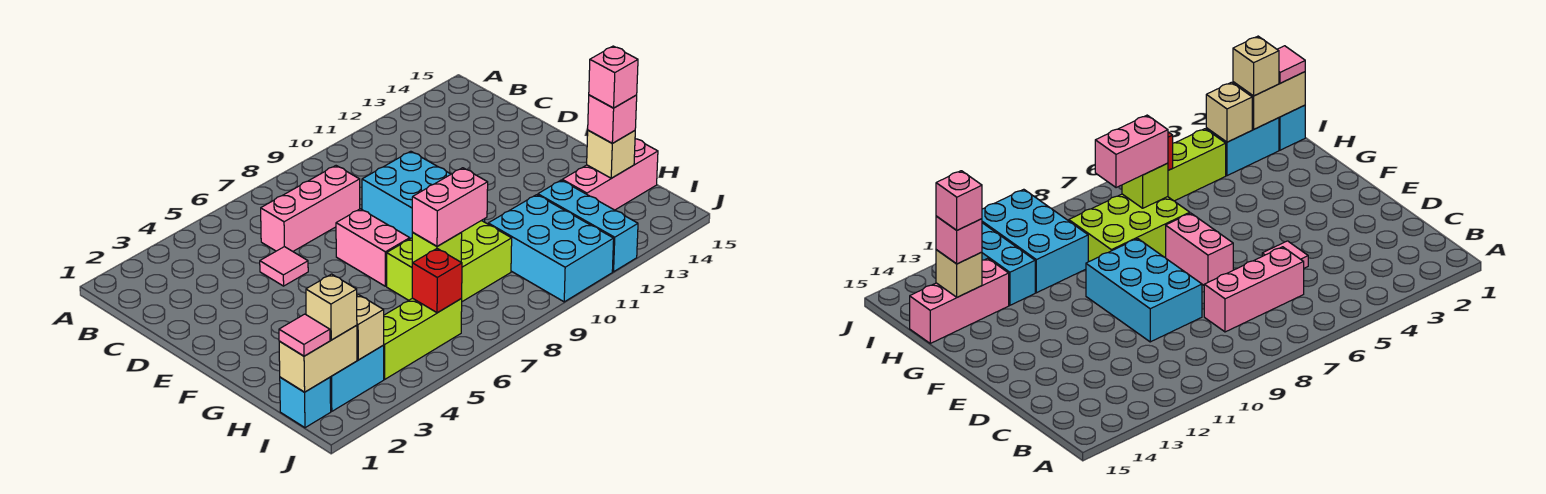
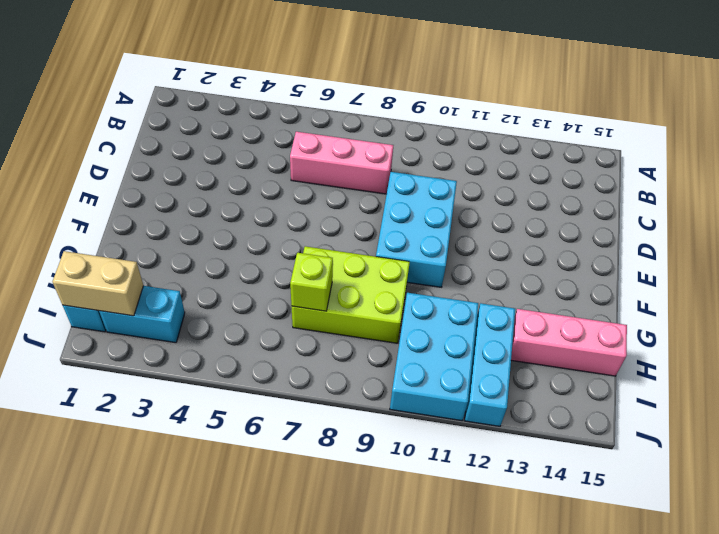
none -> pink 1x1 tile [260,247,308,286]
none -> pink 1x2 brick [336,209,410,286]
none -> lime 1x3 brick [383,298,462,379]

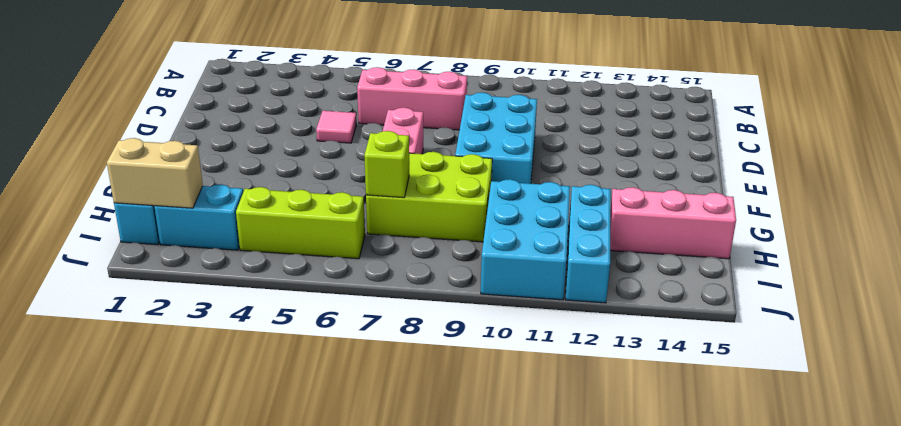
none -> tan 1x1 brick [587,130,635,178]
none -> tan 1x1 brick [357,295,384,360]
none -> red 1x1 brick [412,249,462,313]

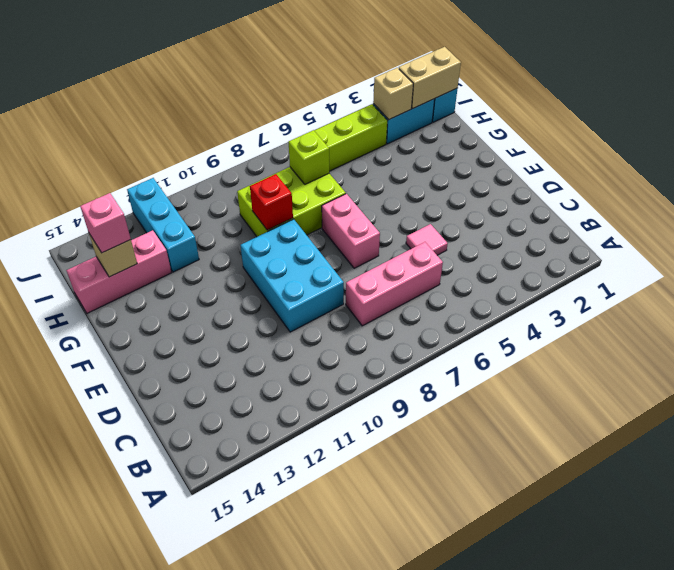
red 1x1 brick [250,174,293,230] -> red 1x1 brick moved to [412,249,462,313]
none -> cyan 2x3 brick [488,195,614,302]
none -> pink 1x2 brick [412,168,488,246]
none -> pink 1x1 tile [279,314,330,356]

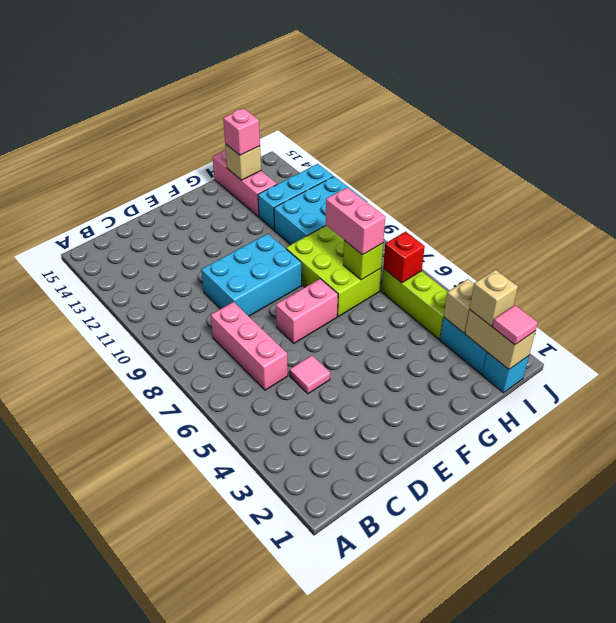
none -> pink 1x1 brick [589,46,638,108]

